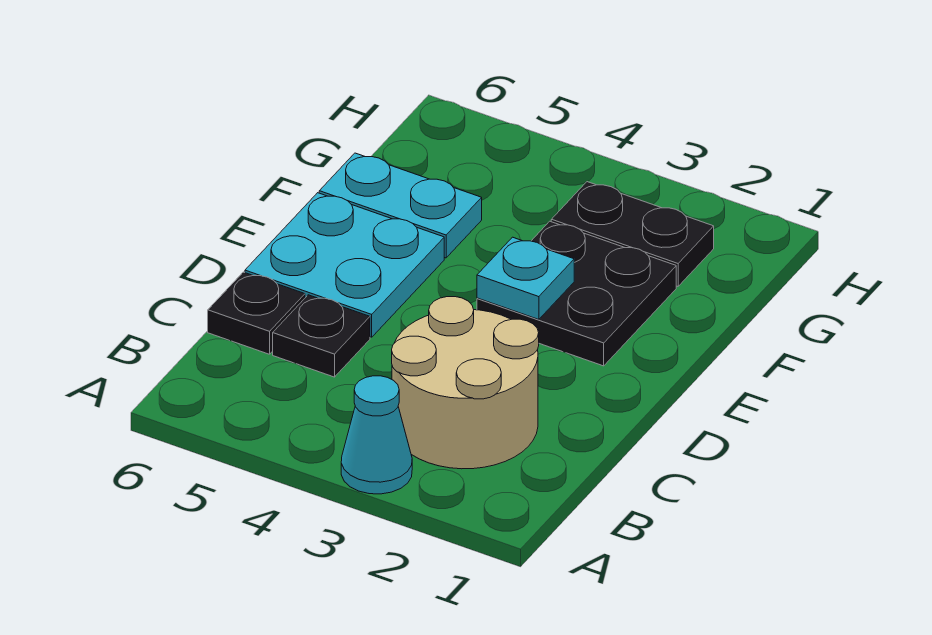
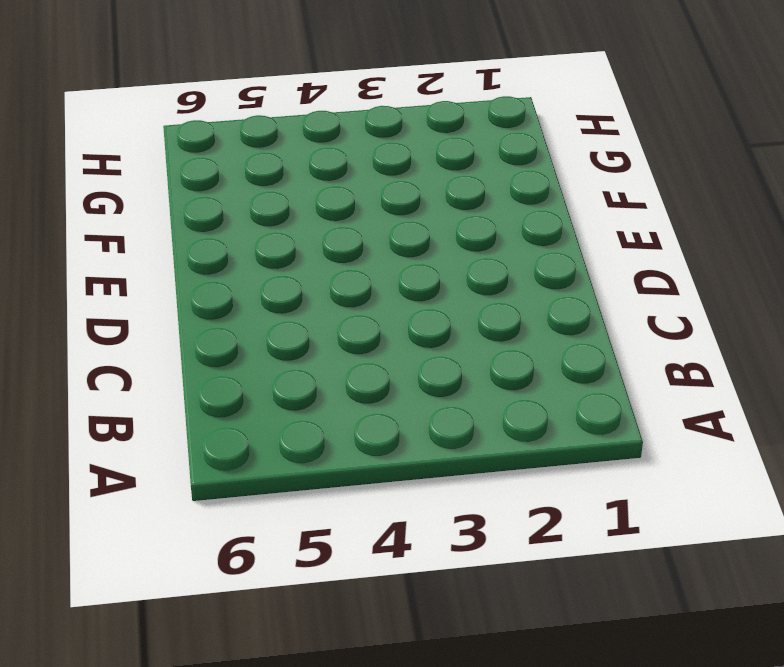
none -> cyan 1x1 cone [341,376,412,494]
none -> tan 2x2 round brick [392,297,539,469]

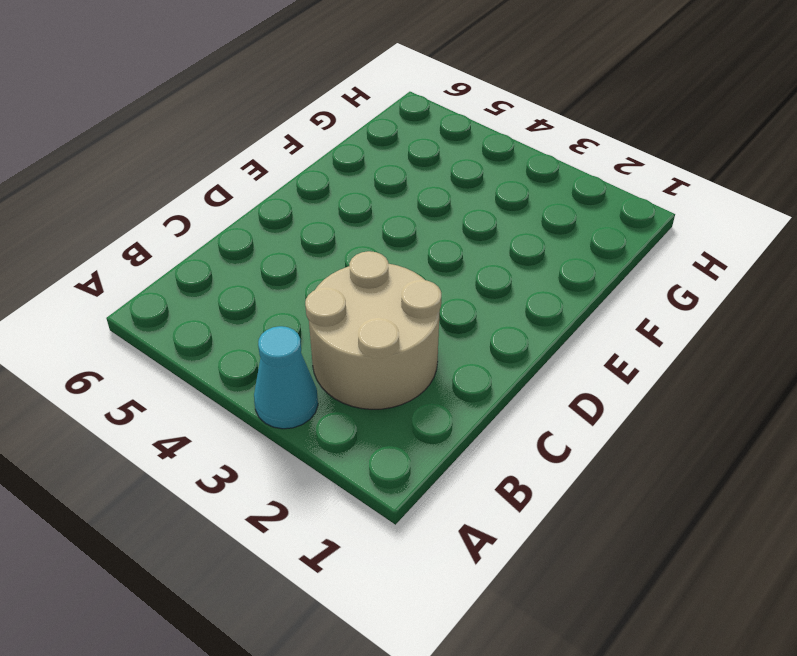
none -> black 1x1 plate [273,295,370,377]
none -> black 1x1 plate [208,272,305,354]

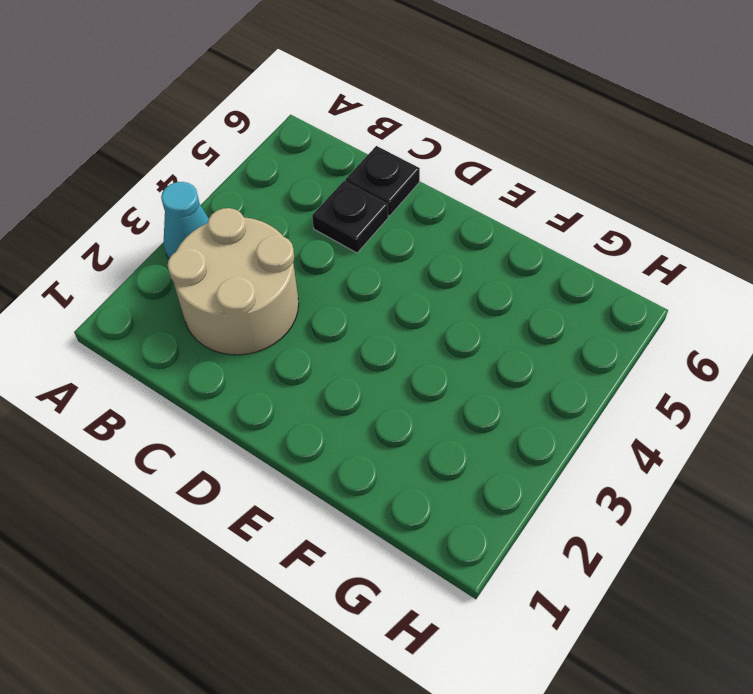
none -> cyan 2x2 plate [245,193,444,337]
none -> black 2x2 plate [477,221,676,366]

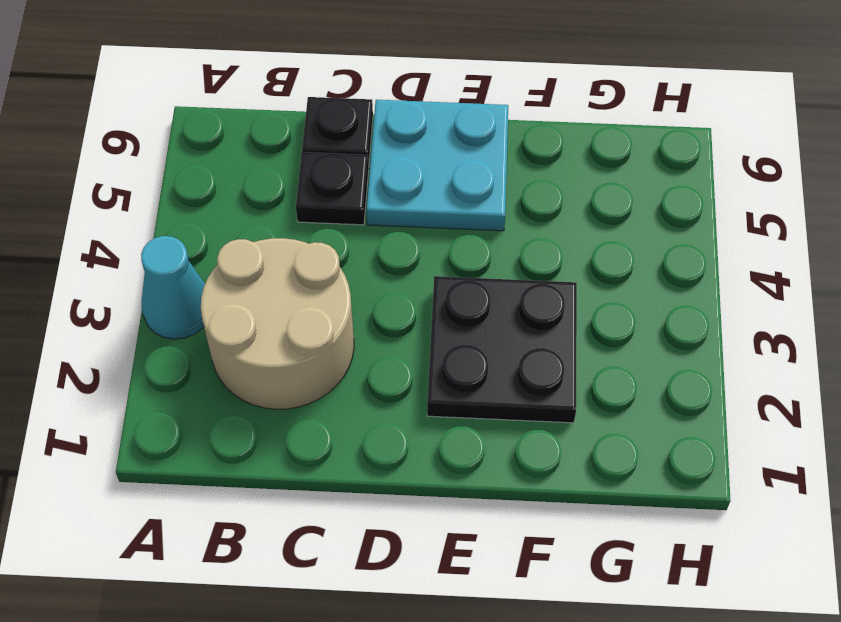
none -> cyan 1x2 plate [319,153,482,258]
none -> black 1x2 plate [551,182,714,286]

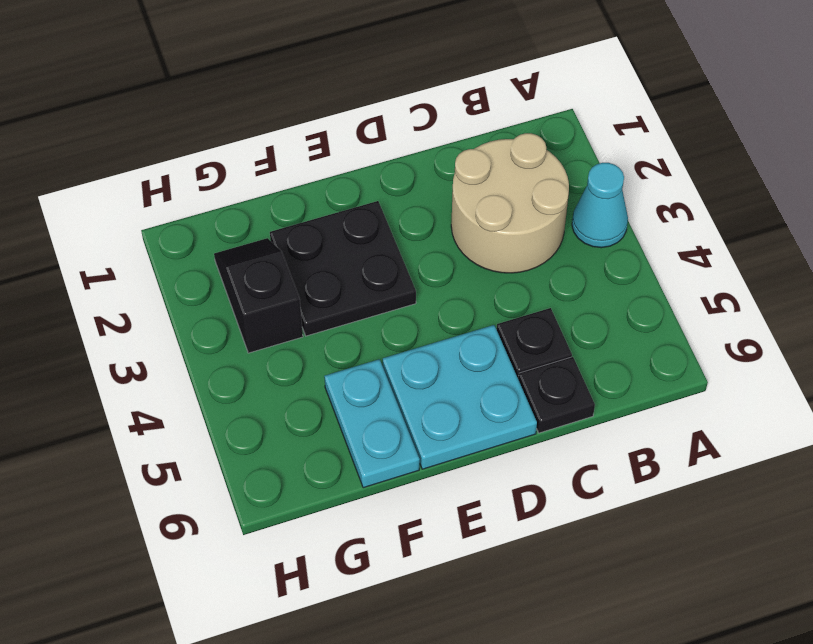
black 1x2 slope [214,238,303,353] -> black 1x2 plate [551,182,714,286]
none -> cyan 1x1 plate [477,237,574,320]

